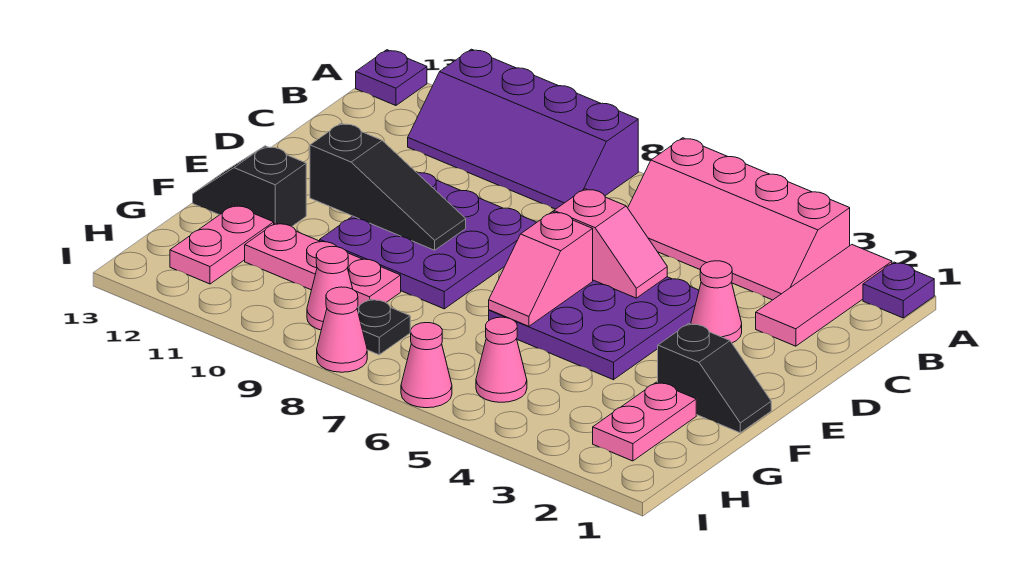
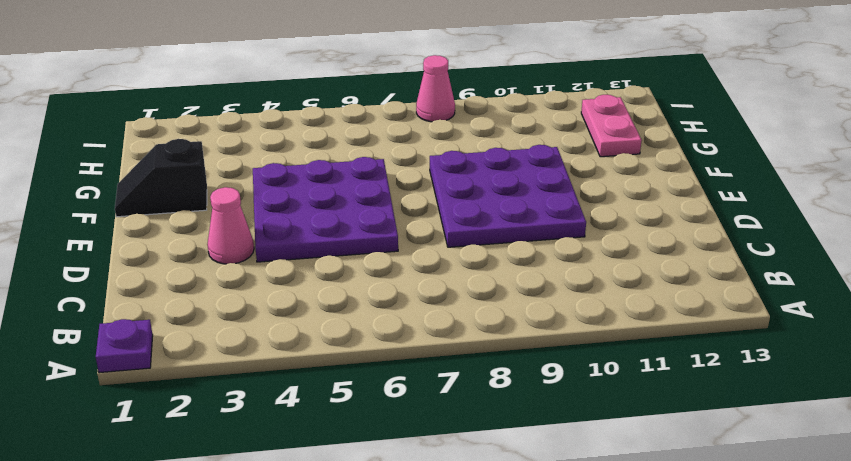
none -> pink 1x3 tile [756,245,892,346]
none -> pink 2x4 slope [628,138,850,300]
none -> purple 2x4 slope [408,49,638,209]

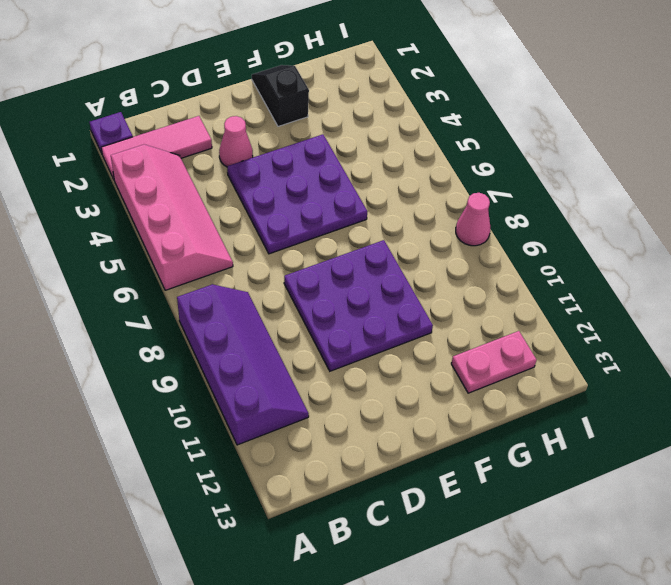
none -> purple 1x1 plate [356,50,427,106]
none -> black 1x2 slope [193,146,306,227]
none -> pink 1x2 plate [593,382,696,461]

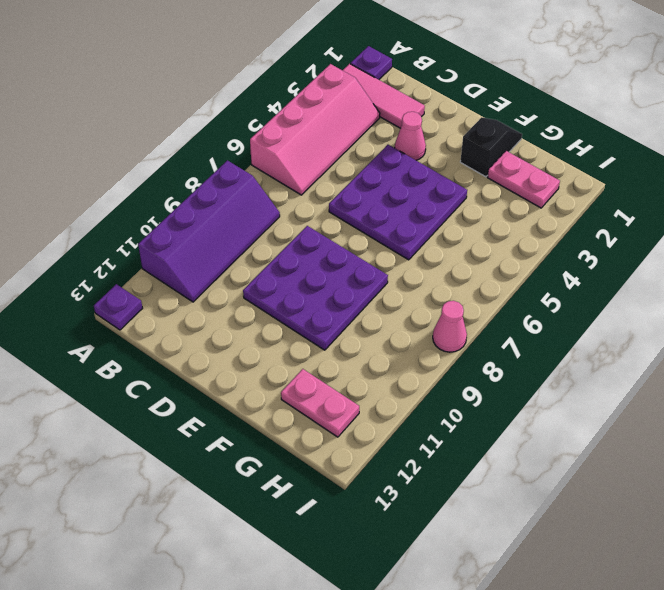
none -> black 1x2 slope [193,146,306,227]
none -> pink 1x3 plate [245,223,401,307]
none -> pink 1x1 cone [476,317,527,402]

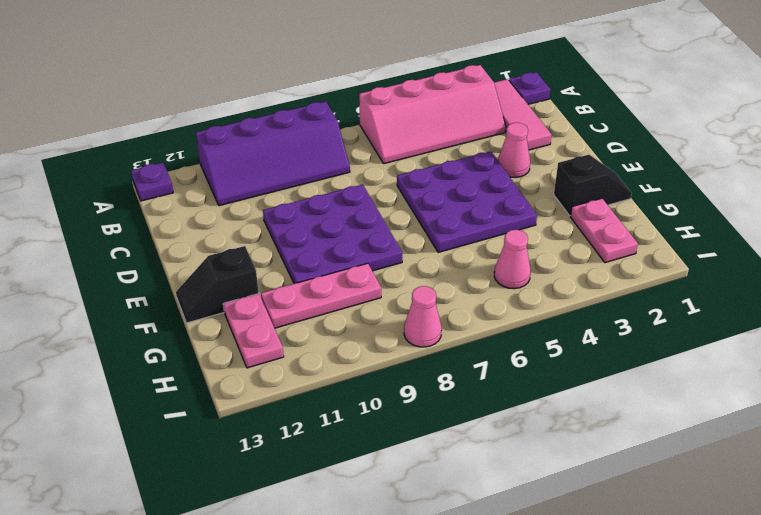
none -> black 1x1 plate [357,299,410,355]
none -> pink 1x1 cone [307,246,353,330]
none -> pink 1x1 cone [401,323,452,408]

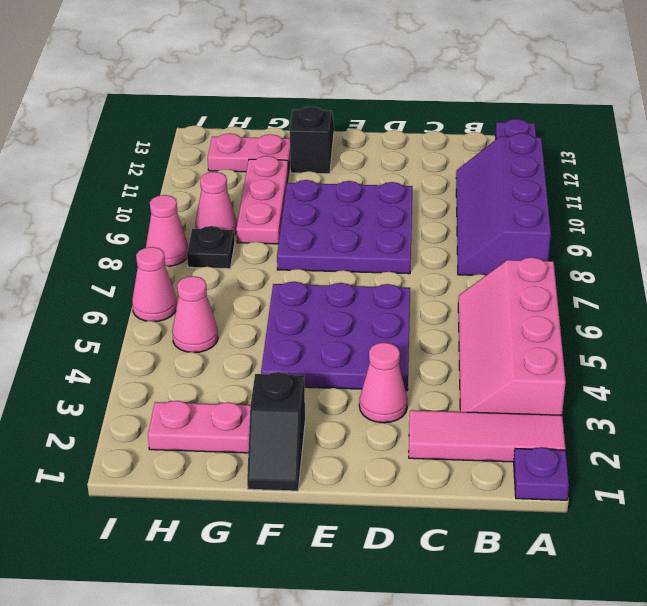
none -> pink 1x2 slope [554,189,667,298]
none -> pink 1x2 slope [489,212,593,326]
none -> black 1x3 slope [310,123,466,250]

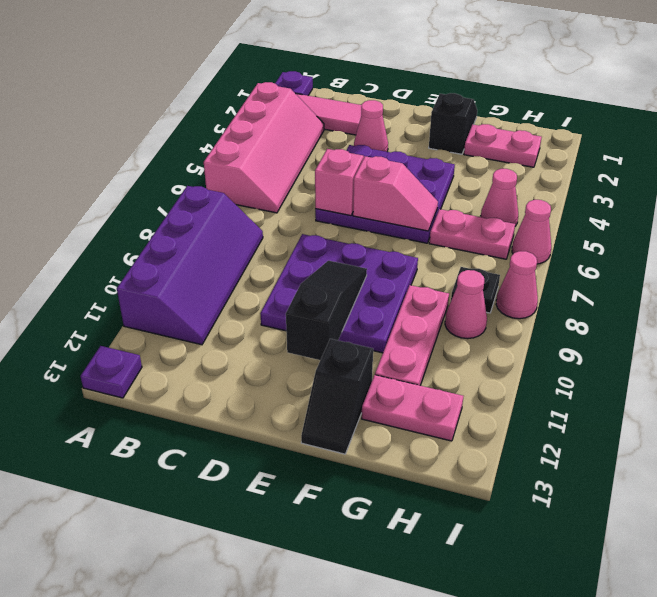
pink 1x2 plate [429,209,515,259] -> none

